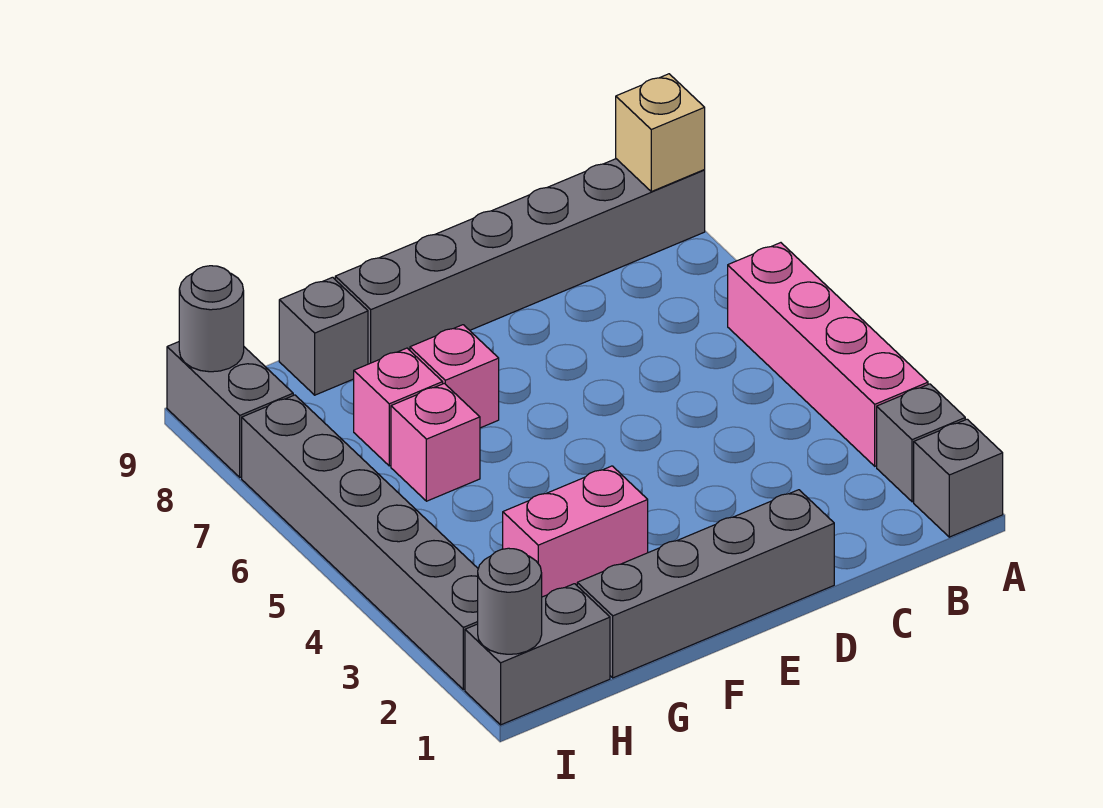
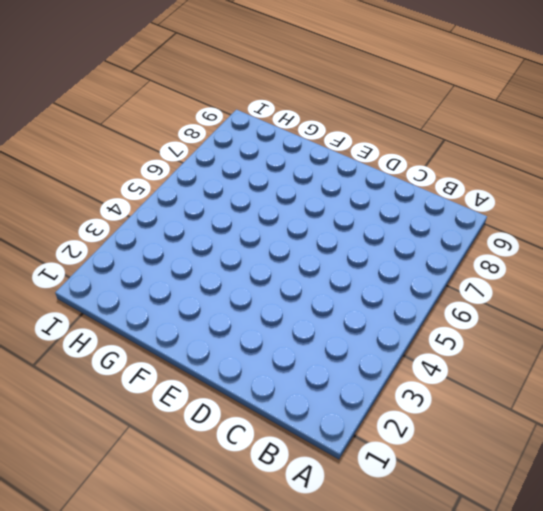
none -> grey 1x1 brick [914,419,1003,537]
none -> grey 1x1 brick [877,384,965,502]
none -> pink 1x4 brick [728,243,928,466]

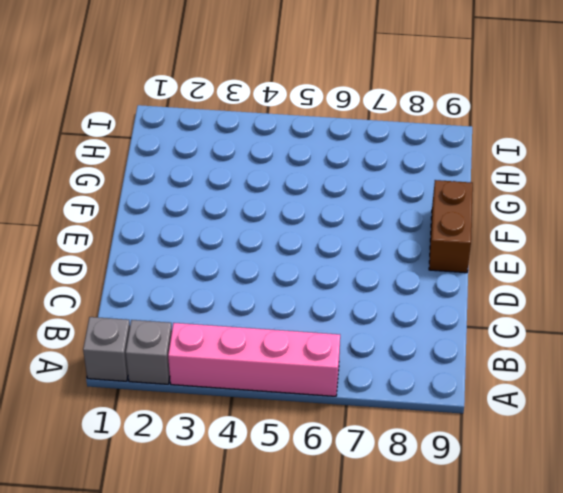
brown 1x2 brick [429,180,473,273] -> grey 1x6 brick [335,159,705,364]
none -> grey 1x4 brick [577,490,834,678]
none -> pink 1x2 brick [503,466,648,597]
none -> pink 1x1 brick [410,325,499,428]

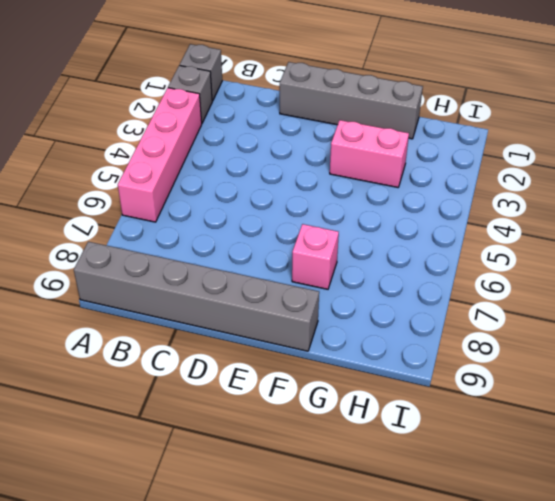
none -> pink 1x1 brick [391,383,480,501]
none -> pink 1x1 brick [354,348,443,466]
none -> grey 1x1 brick [279,277,368,395]

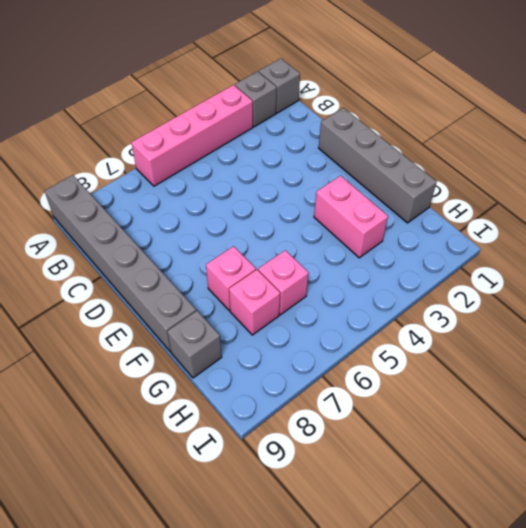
none -> grey 1x2 brick [465,584,610,725]
none -> grey 1x6 brick [242,395,478,690]
none -> grey 1x2 brick [167,342,293,477]

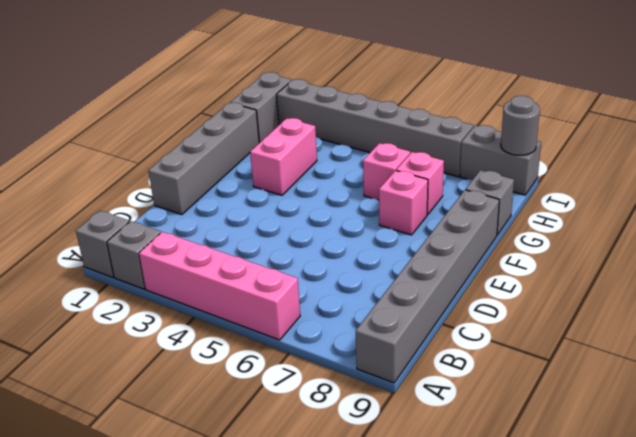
none -> tan 1x1 brick [616,74,705,192]
none -> grey 1x1 round brick [478,548,542,654]

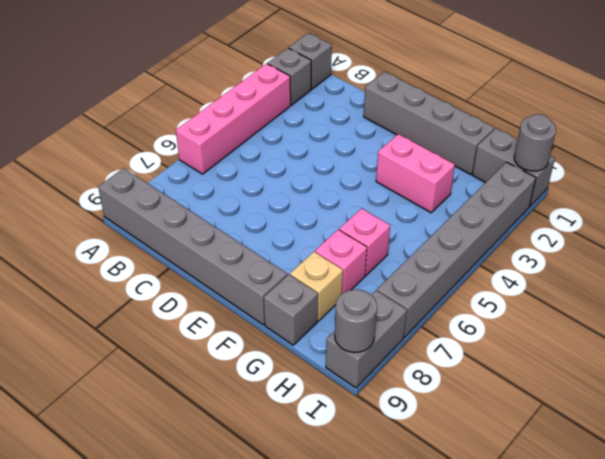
tan 1x1 brick [290,252,343,321] -> tan 1x1 brick moved to [616,74,705,192]
none -> pink 1x1 brick [410,325,499,428]

